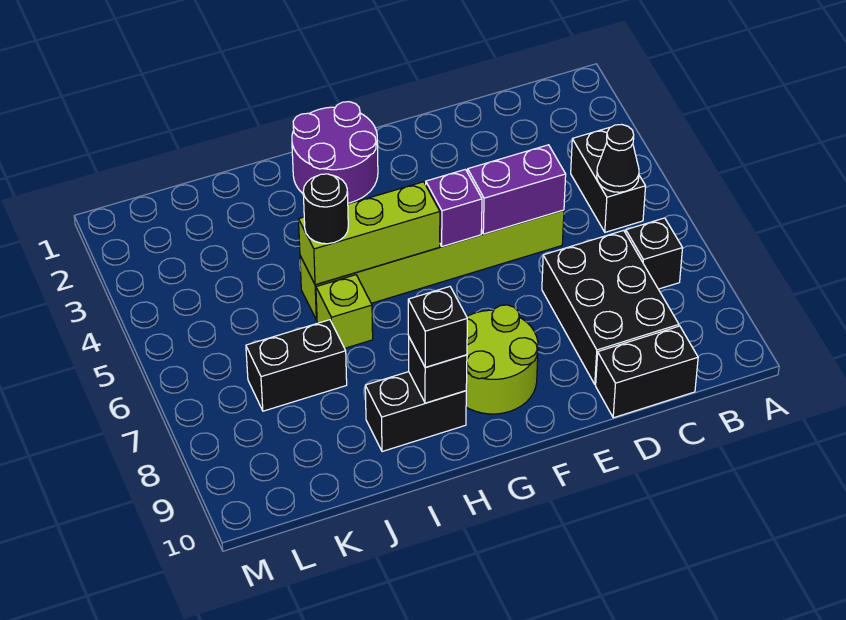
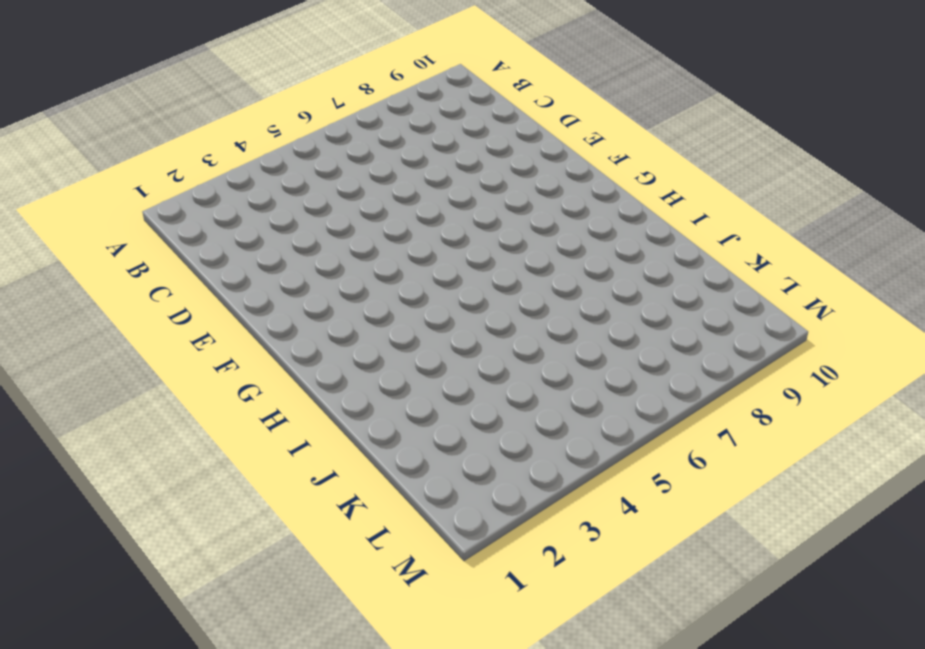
none -> black 1x2 brick [571,127,646,232]
none -> black 1x1 brick [626,218,683,289]
none -> black 2x3 brick [542,230,679,385]

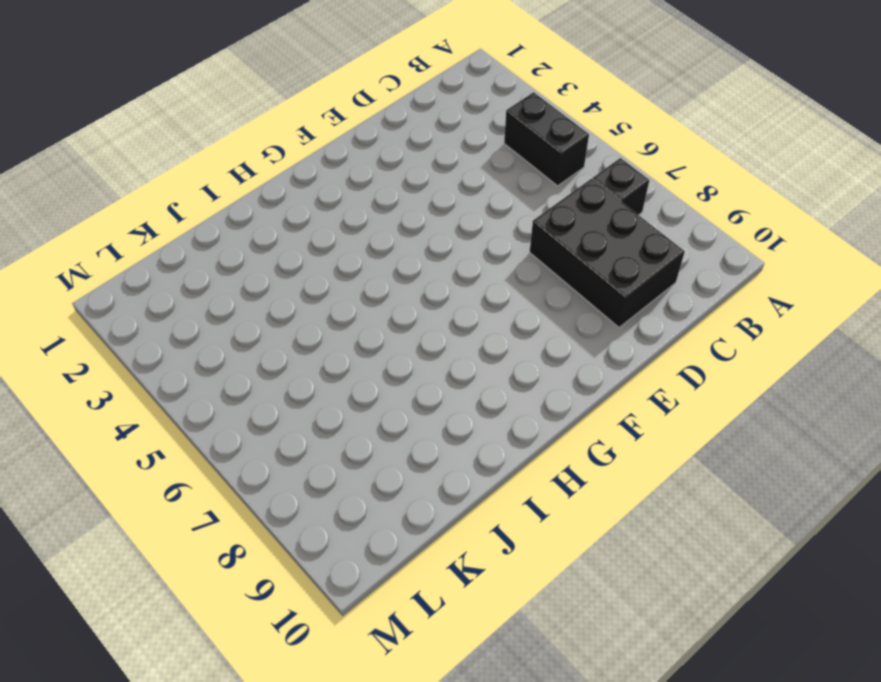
none -> black 1x2 brick [596,326,698,418]
none -> lime 1x6 brick [300,210,564,320]
none -> lime 2x2 round brick [466,305,538,414]

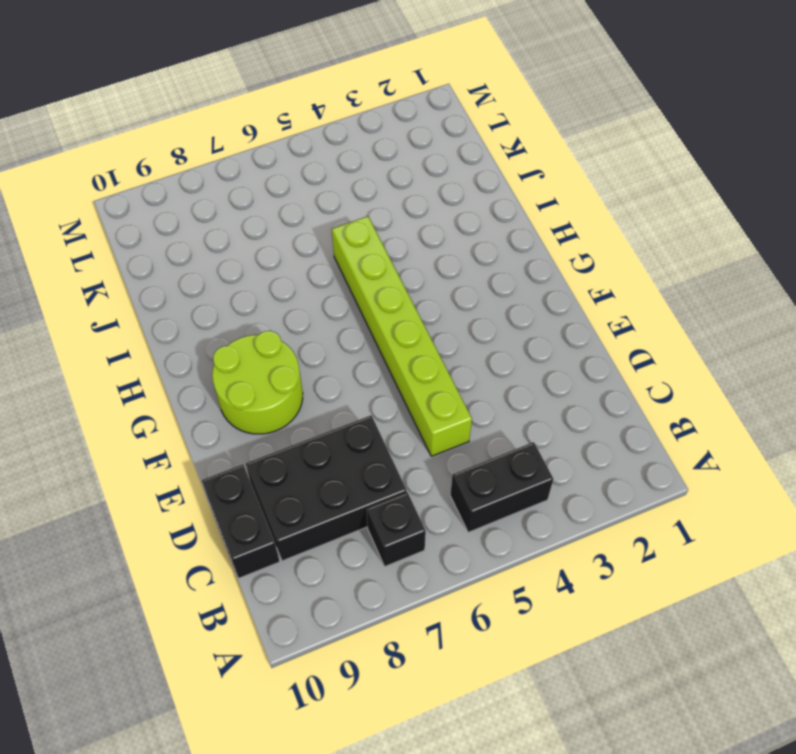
none -> purple 2x2 round brick [292,102,378,203]
none -> black 1x2 brick [365,372,466,452]
none -> lime 1x1 brick [316,275,373,348]

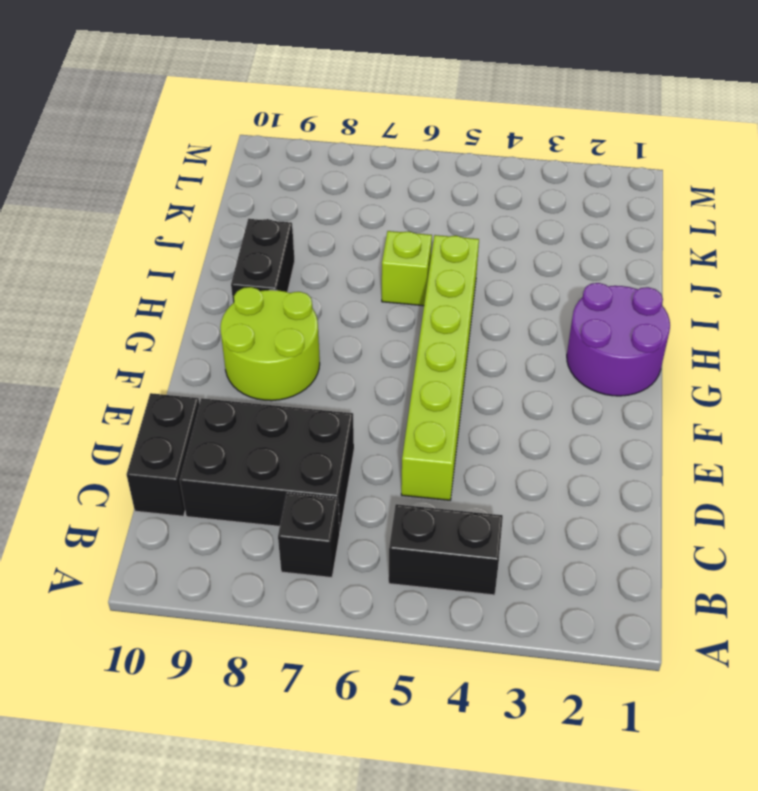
none -> black 1x2 brick [246,320,347,411]
none -> black 1x1 cone [597,124,639,192]
none -> purple 1x2 brick [468,145,566,234]

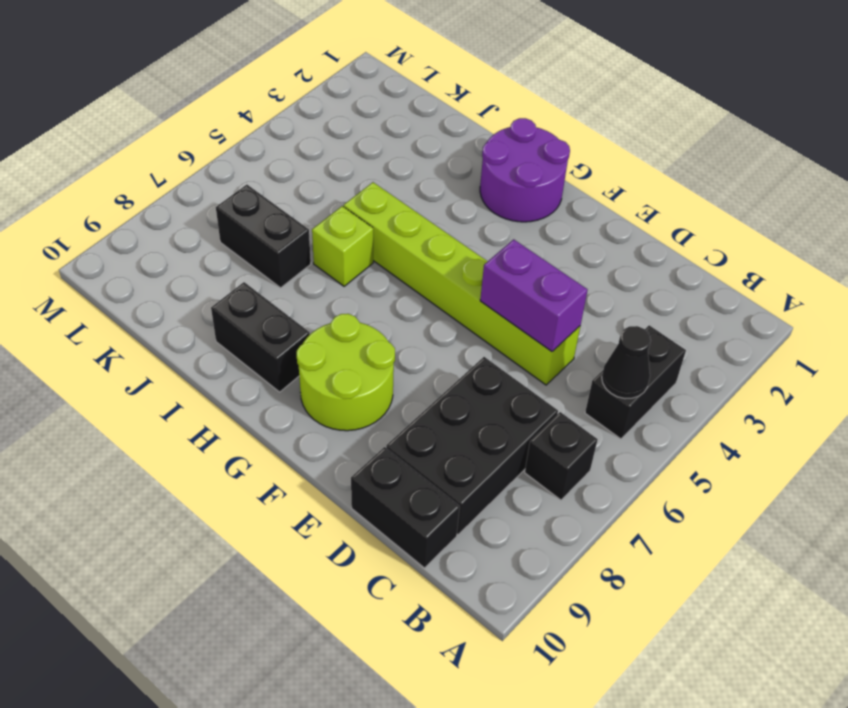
none -> purple 1x1 brick [426,169,482,246]
none -> lime 1x3 brick [299,182,440,285]
none -> black 1x1 brick [409,338,467,403]

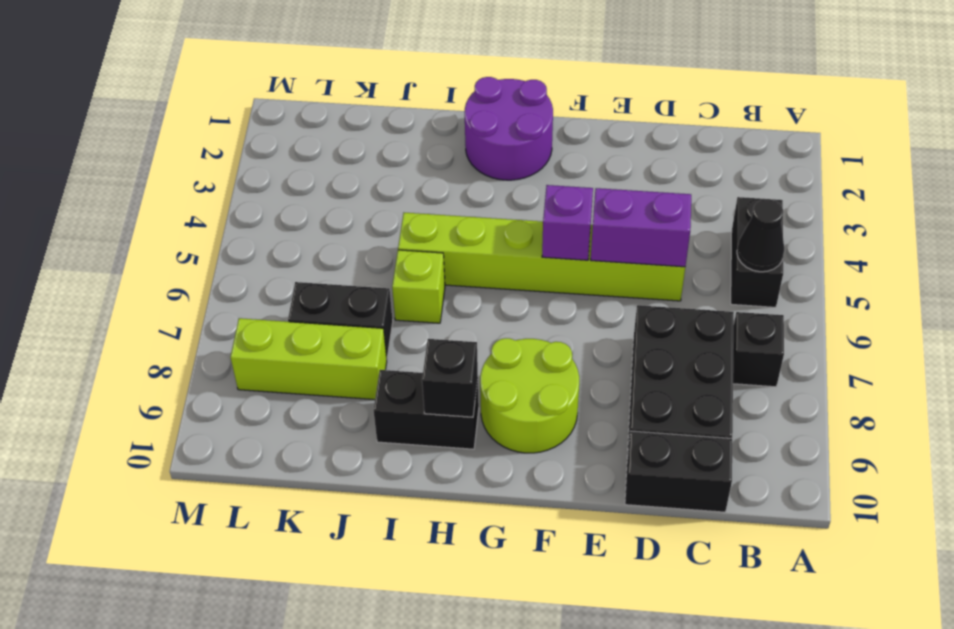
lime 1x3 brick [231,318,387,400] -> lime 1x3 brick moved to [299,182,440,285]
none -> black 1x1 brick [408,287,467,367]
none -> black 1x1 round brick [303,174,348,244]

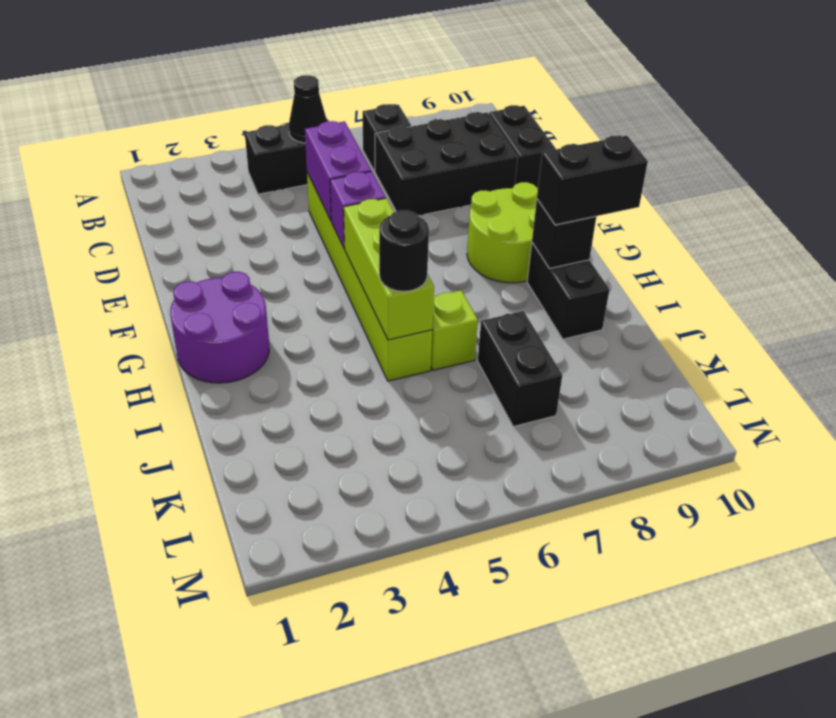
black 1x2 brick [537,135,648,225] -> black 1x1 brick [408,287,467,367]

